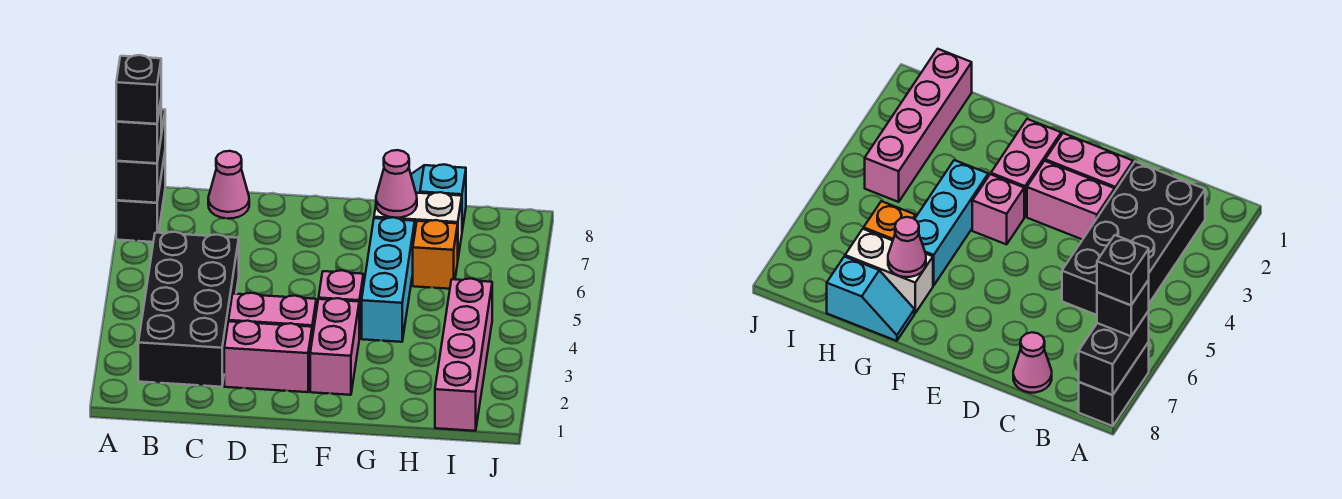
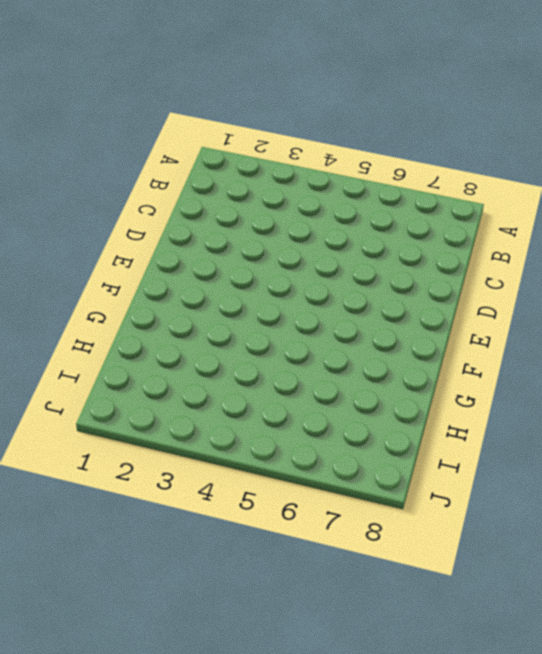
none -> black 1x2 brick [116,154,165,242]
none -> black 2x4 brick [138,232,239,387]
none -> pink 1x1 cone [208,151,249,219]

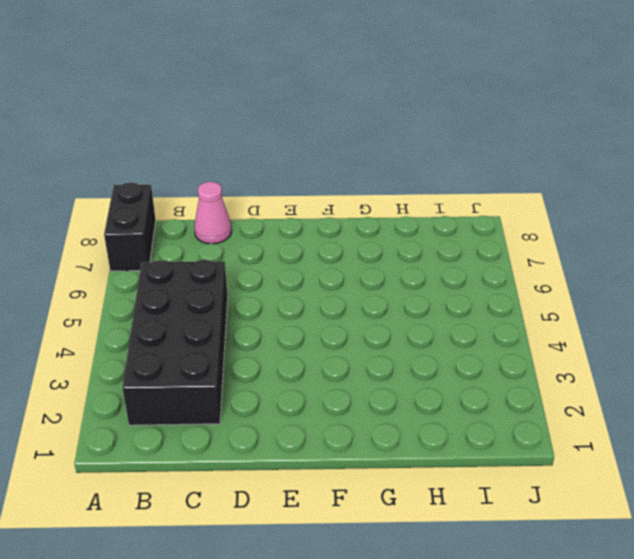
none -> pink 1x2 brick [224,321,312,392]
none -> pink 1x2 brick [229,293,316,338]
none -> pink 1x2 brick [310,298,359,395]

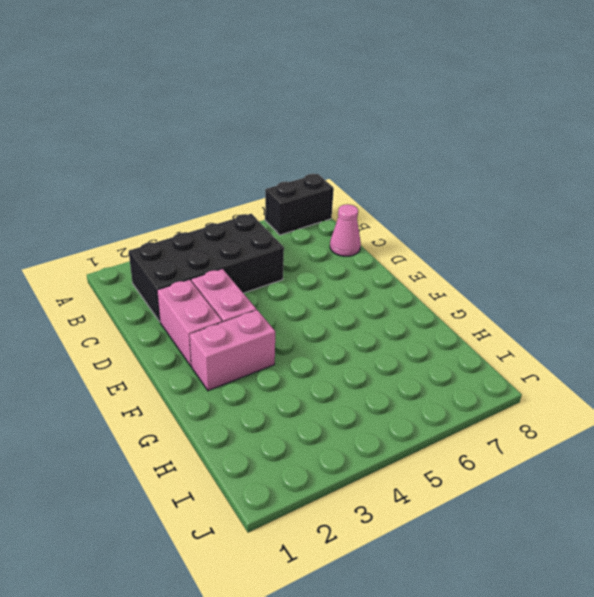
none -> pink 1x1 brick [319,270,363,339]
none -> cyan 1x3 brick [362,217,415,342]
none -> white 1x2 brick [374,192,462,257]

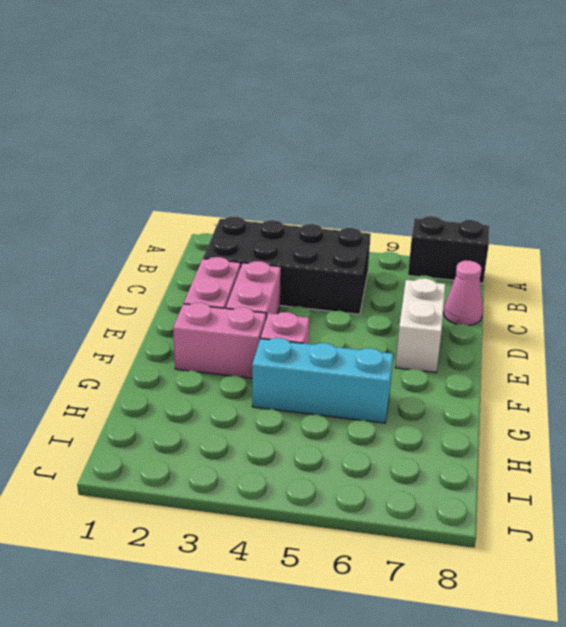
white 1x2 brick [395,278,446,372] -> white 1x2 brick moved to [374,192,462,257]
none -> cyan 1x2 slope [411,164,466,230]
none -> orange 1x1 brick [413,220,458,289]
none -> pink 1x4 brick [435,279,492,431]

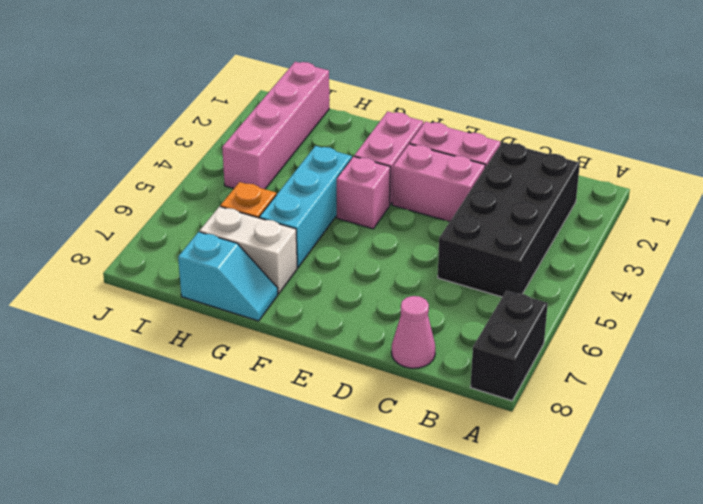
none -> black 1x2 brick [116,109,165,203]
none -> pink 1x1 cone [376,150,417,218]
none -> black 1x1 brick [116,102,161,163]

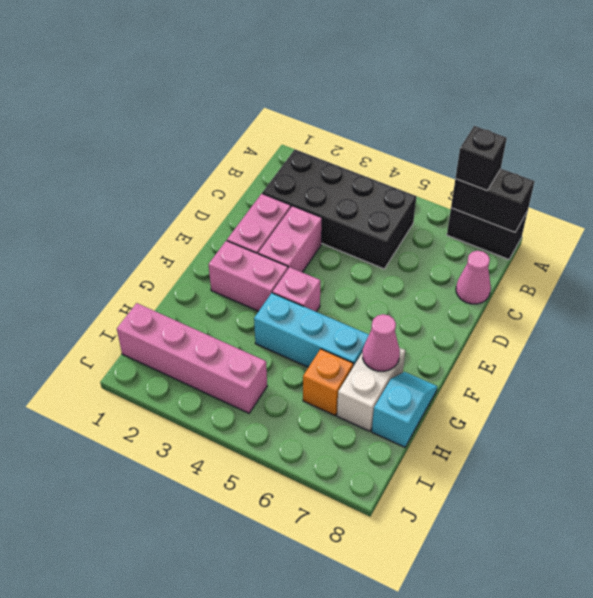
none -> black 1x1 brick [116,55,161,124]

